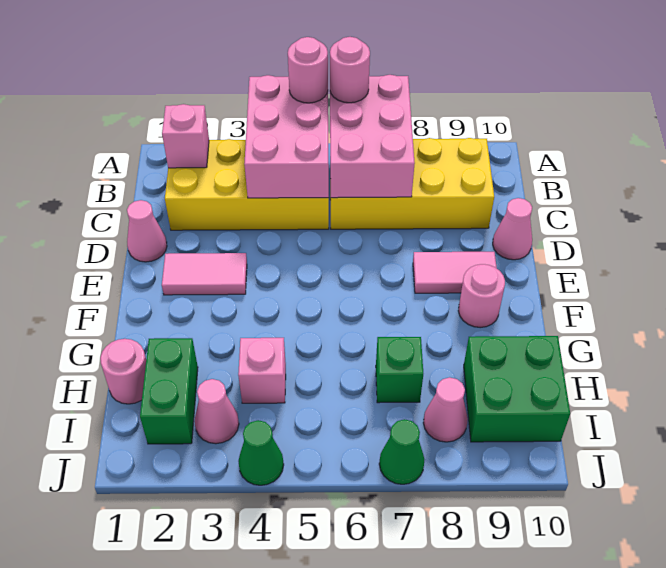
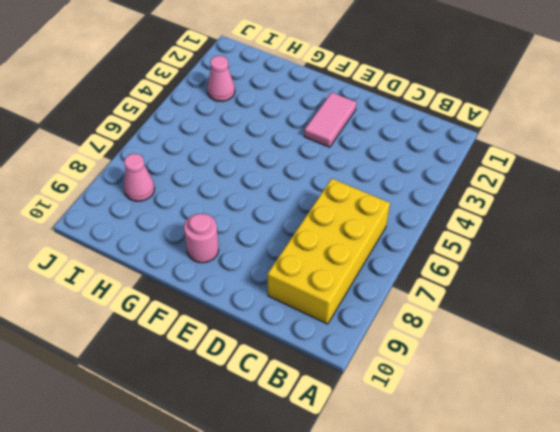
none -> yellow 2x4 brick [165,139,329,230]
none -> pink 1x1 cone [127,200,167,262]
none -> pink 1x1 cone [493,198,532,260]

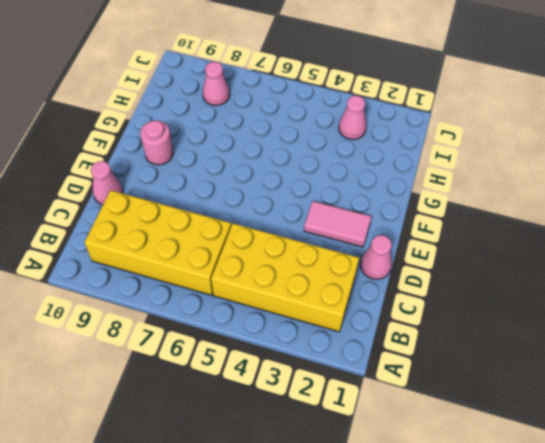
none -> pink 1x2 tile [413,252,497,293]
none -> pink 1x1 round brick [100,339,146,404]
none -> green 1x2 brick [140,338,198,444]

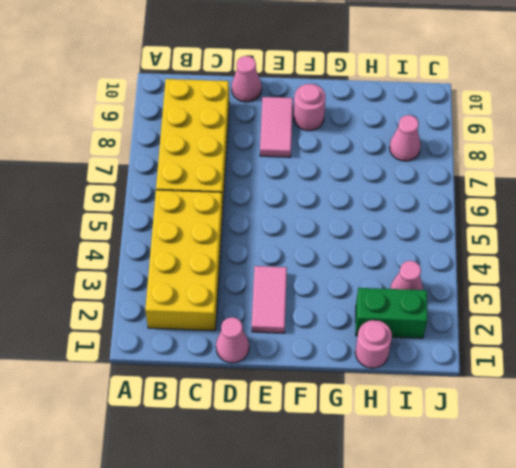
none -> pink 1x1 brick [238,338,286,403]
none -> green 1x1 brick [376,337,423,403]
none -> green 2x2 brick [464,336,570,442]

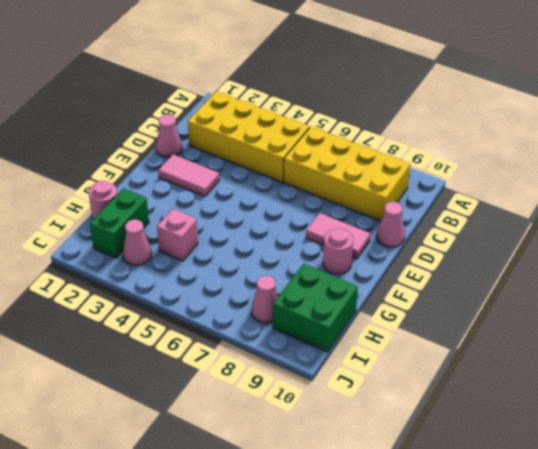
none -> green 1x1 brick [376,337,423,403]
none -> green 1x1 cone [238,420,284,485]
none -> green 1x1 cone [379,419,424,484]

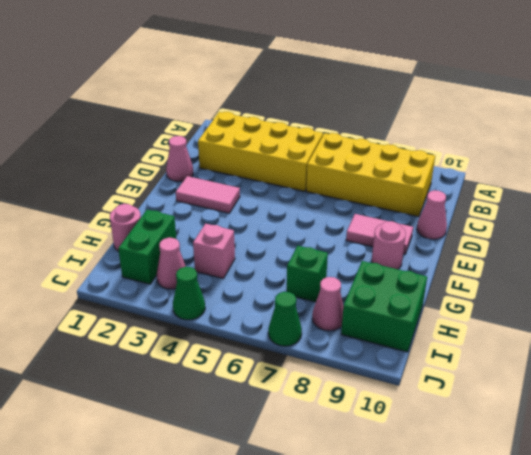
none -> pink 2x3 brick [244,75,329,198]
none -> pink 2x3 brick [330,75,415,198]
none -> pink 1x1 brick [162,104,209,168]

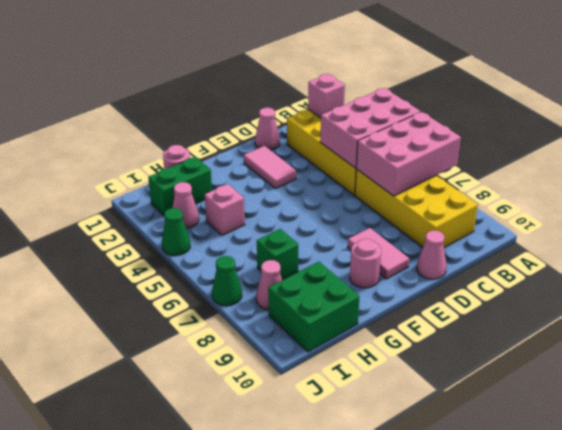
none -> pink 1x1 round brick [288,37,328,103]
none -> pink 1x1 round brick [330,37,370,103]

